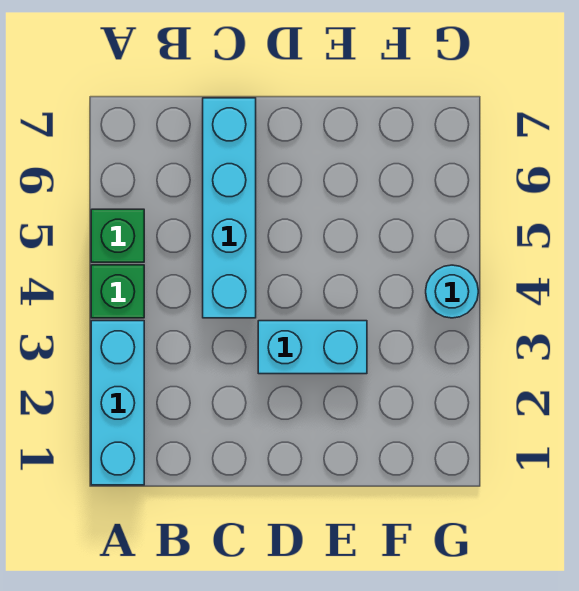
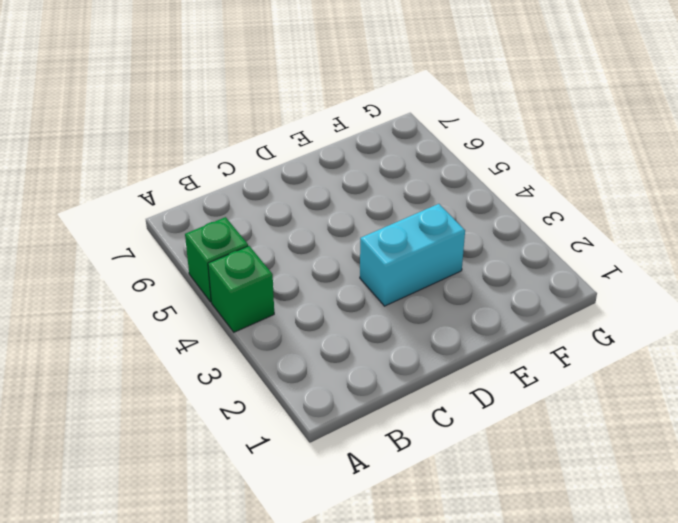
none -> cyan 1x3 brick [91,321,144,485]
none -> cyan 1x4 brick [203,98,256,318]

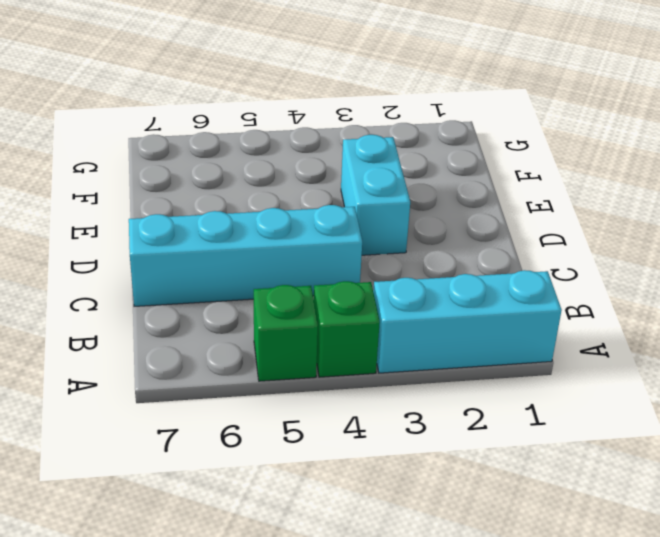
none -> cyan 1x1 round brick [426,265,478,318]

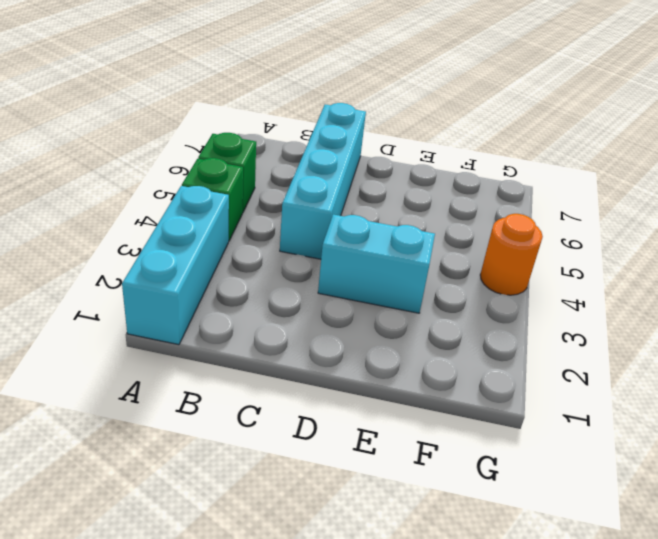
orange 1x1 round brick [480,214,543,295] -> cyan 1x1 round brick [426,265,478,318]

